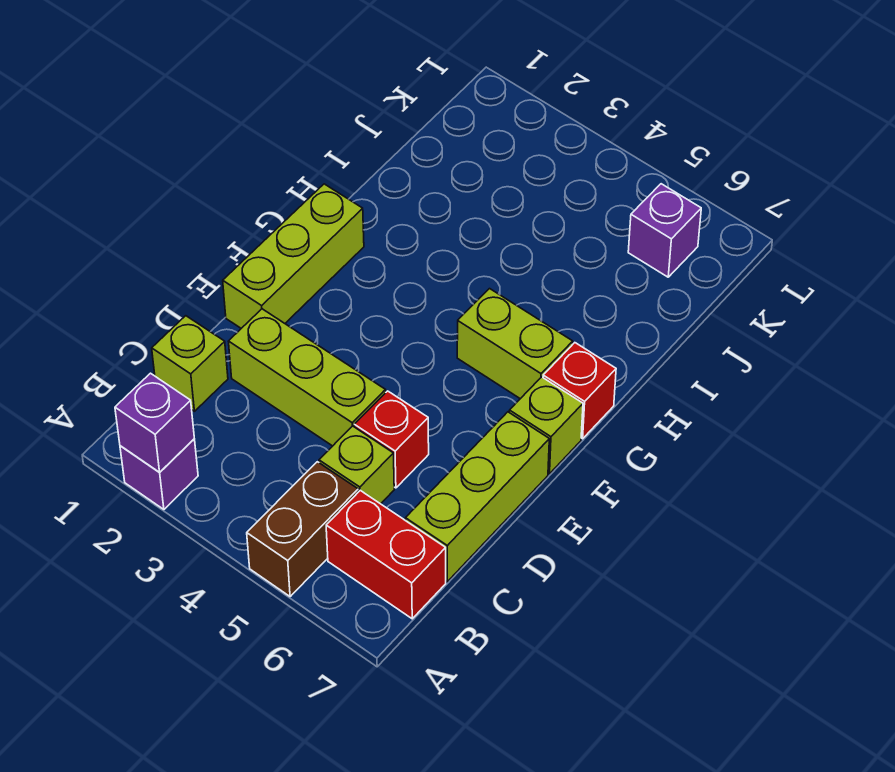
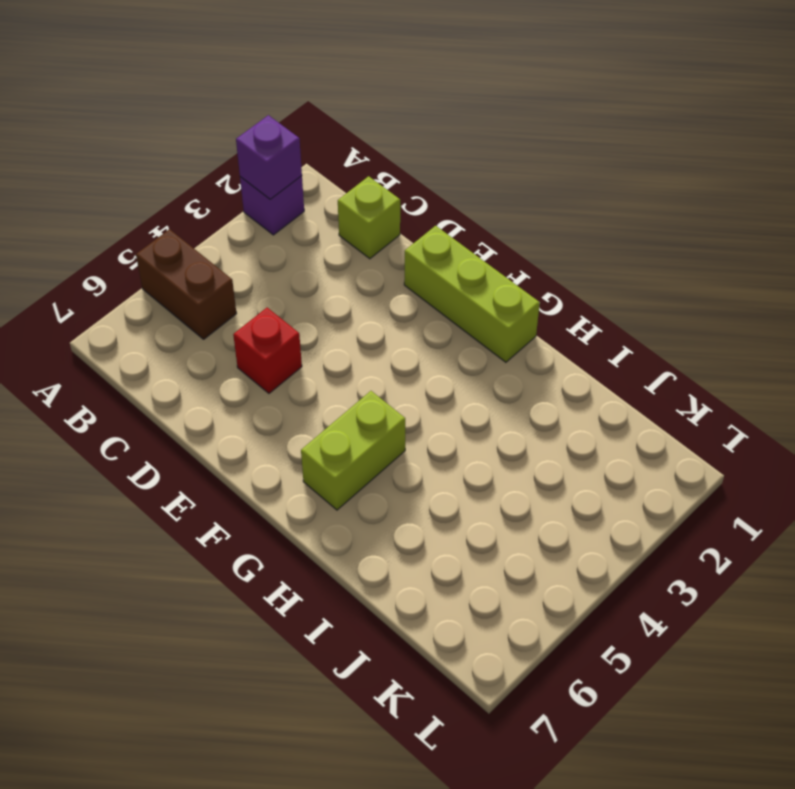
none -> red 1x2 brick [326,490,446,619]
none -> lime 1x1 brick [319,426,394,504]
none -> lime 1x3 brick [405,412,549,582]

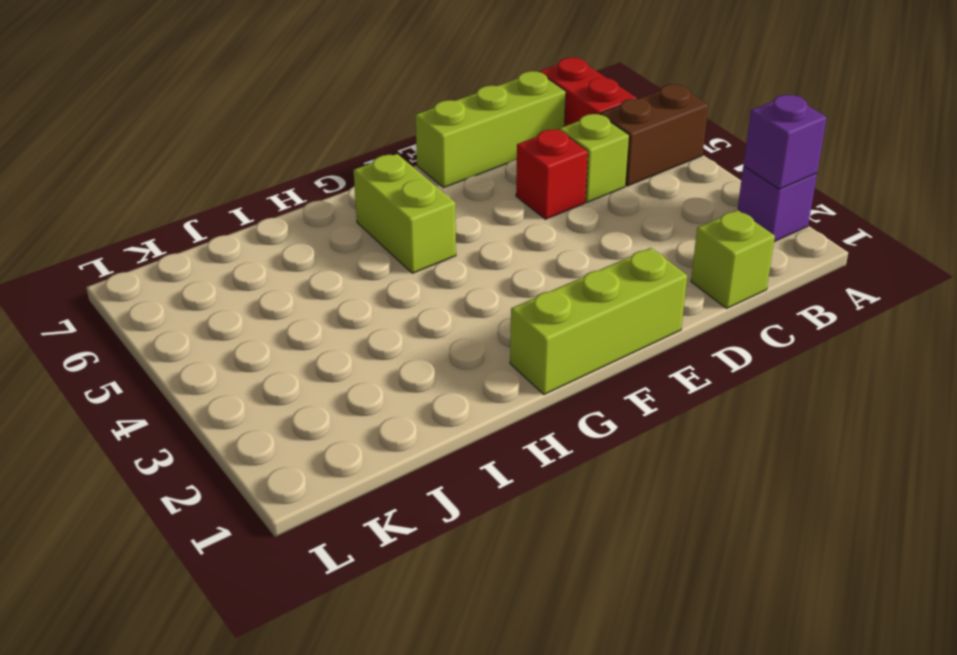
none -> lime 1x3 brick [228,309,386,446]
none -> lime 1x1 brick [509,377,583,474]
none -> red 1x1 brick [543,343,616,439]

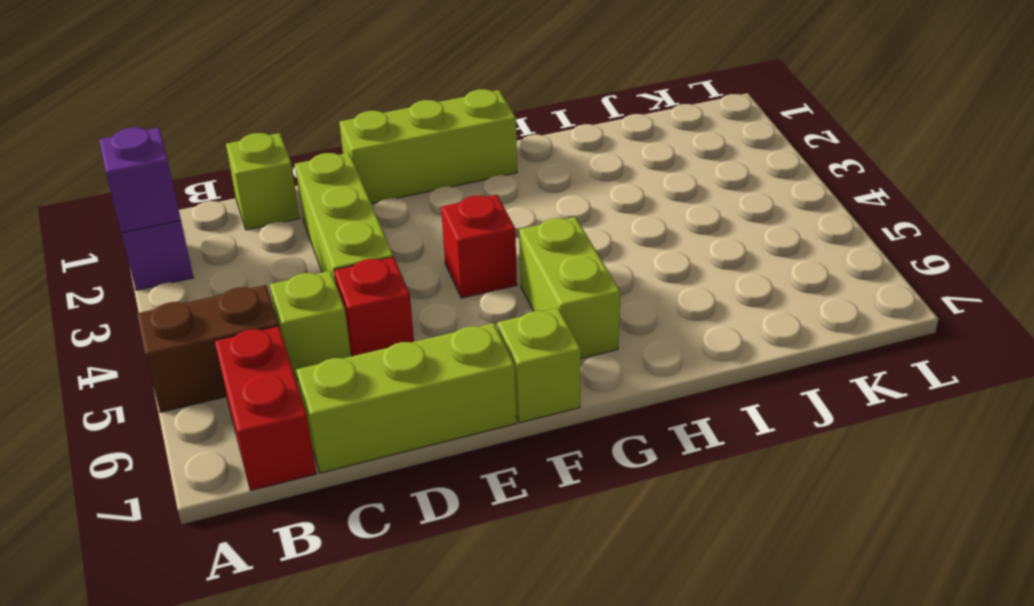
red 1x1 brick [441,195,517,298] -> red 1x1 brick moved to [543,343,616,439]
none -> purple 1x1 brick [628,184,701,277]

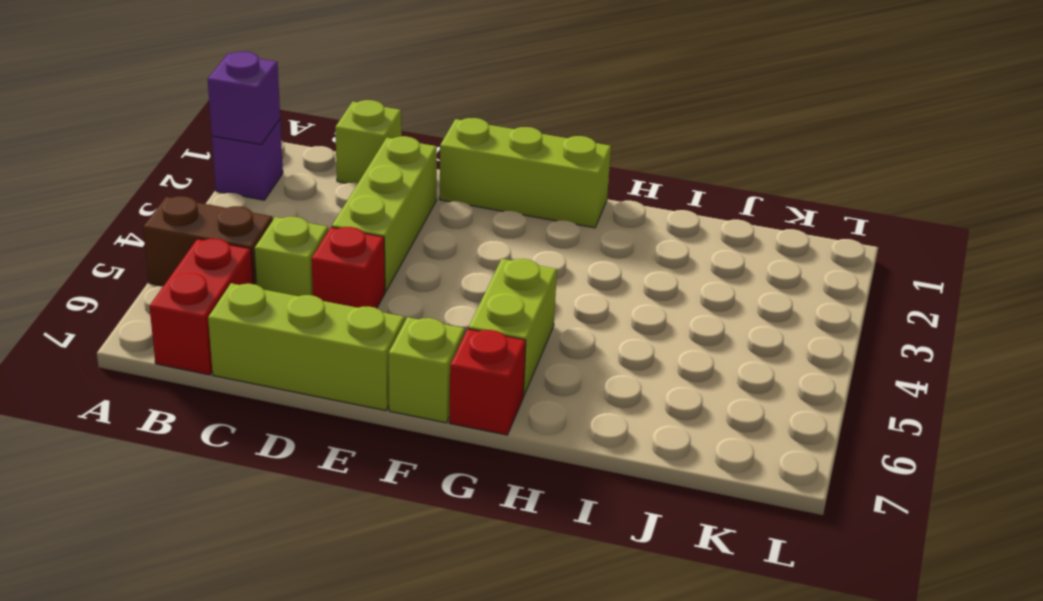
none -> purple 1x1 brick [628,184,701,277]

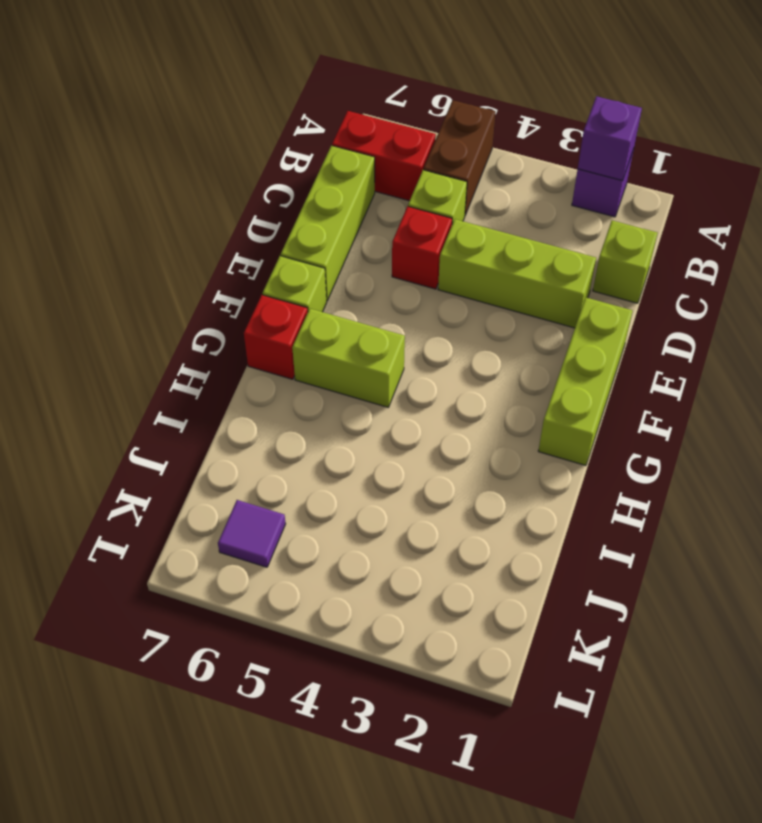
purple 1x1 tile [218,500,286,567] -> purple 1x1 brick [628,184,701,277]

